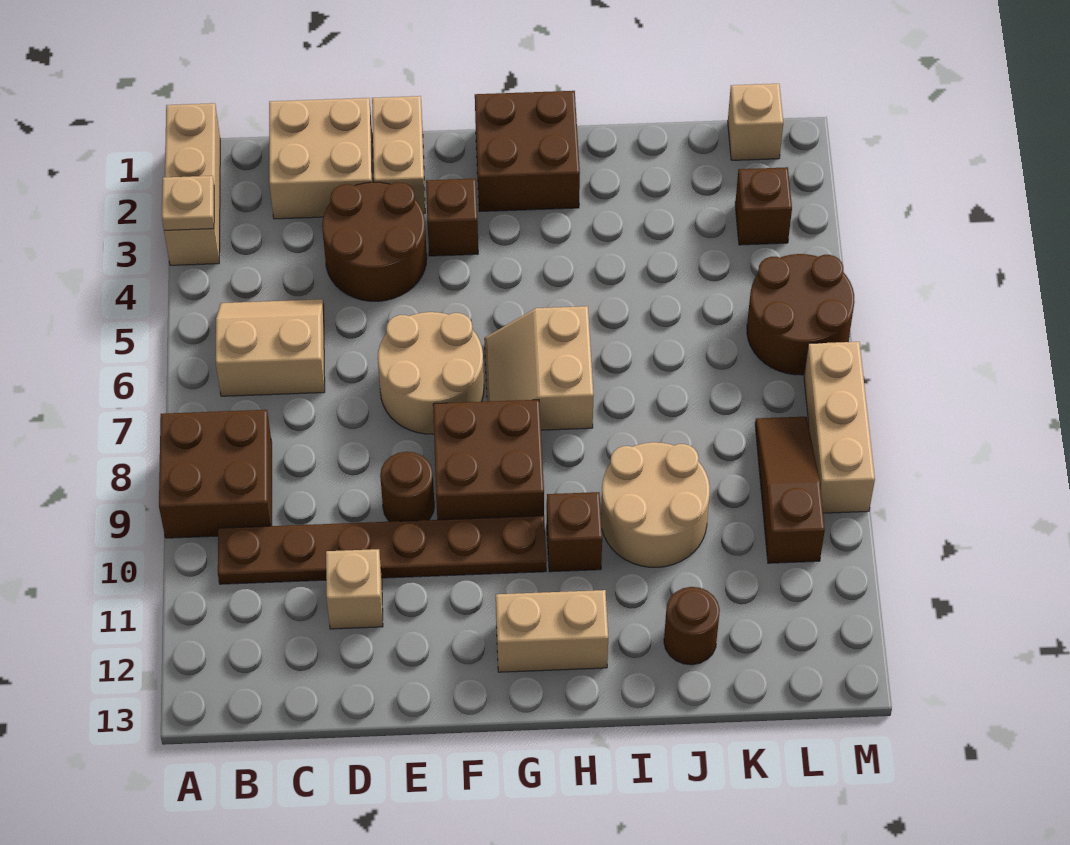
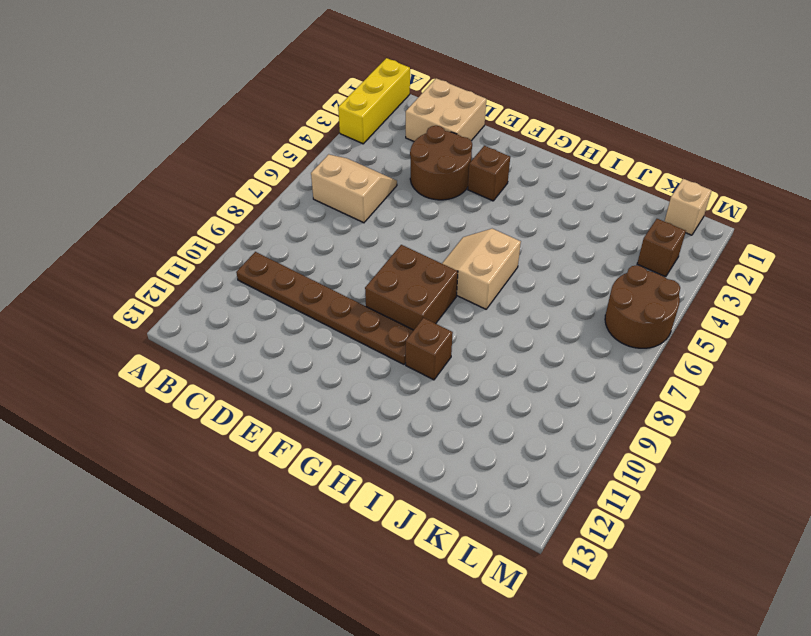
yellow 1x3 brick [338,58,410,144] -> tan 1x3 brick [164,103,220,265]
none -> brown 2x2 brick [159,410,272,538]
none -> tan 1x1 brick [326,549,383,629]
none -> tan 1x2 brick [372,96,425,214]

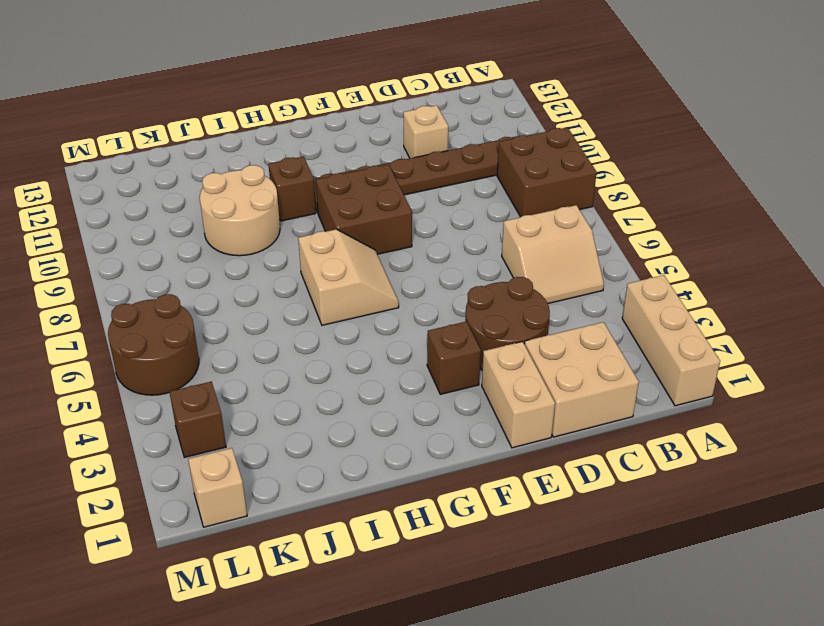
none -> tan 2x2 round brick [378,312,484,434]
none -> brown 1x1 round brick [380,452,434,522]
none -> brown 2x2 brick [475,91,580,212]

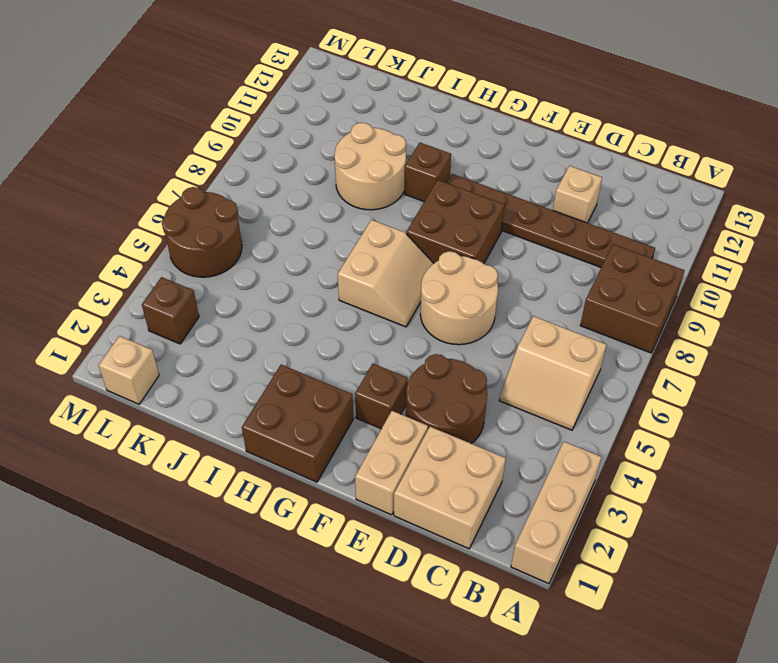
none -> brown 1x1 round brick [380,452,434,522]
none -> tan 1x2 brick [496,590,608,672]
none -> brown 1x1 round brick [664,587,720,665]

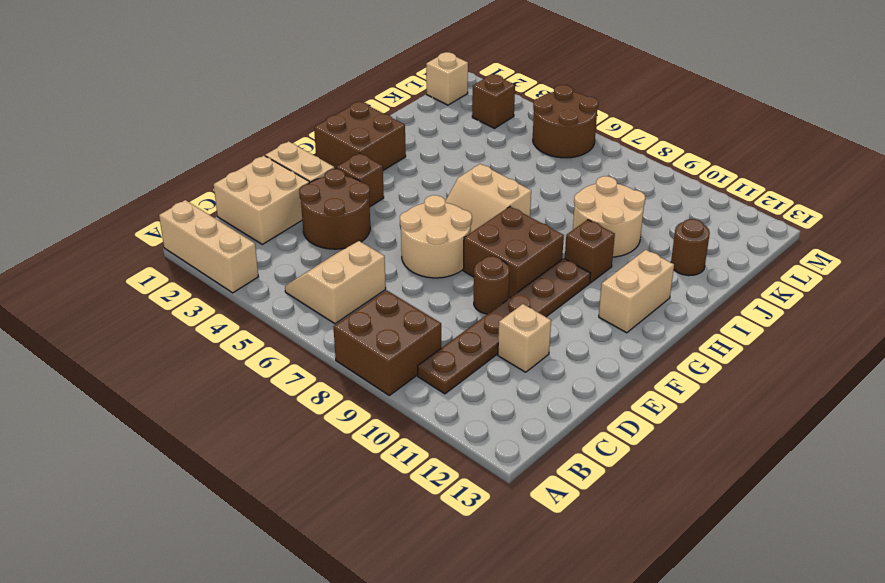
none -> brown 1x3 slope [755,417,825,563]
none -> tan 1x3 brick [804,342,875,513]
none -> tan 1x1 plate [162,176,214,230]

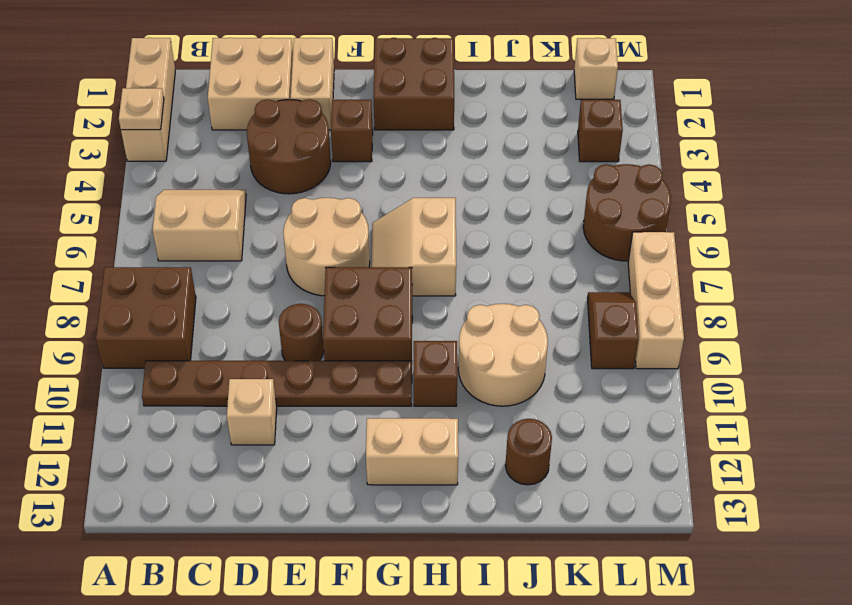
brown 1x2 slope [587,292,639,369] -> brown 1x3 slope [755,417,825,563]

